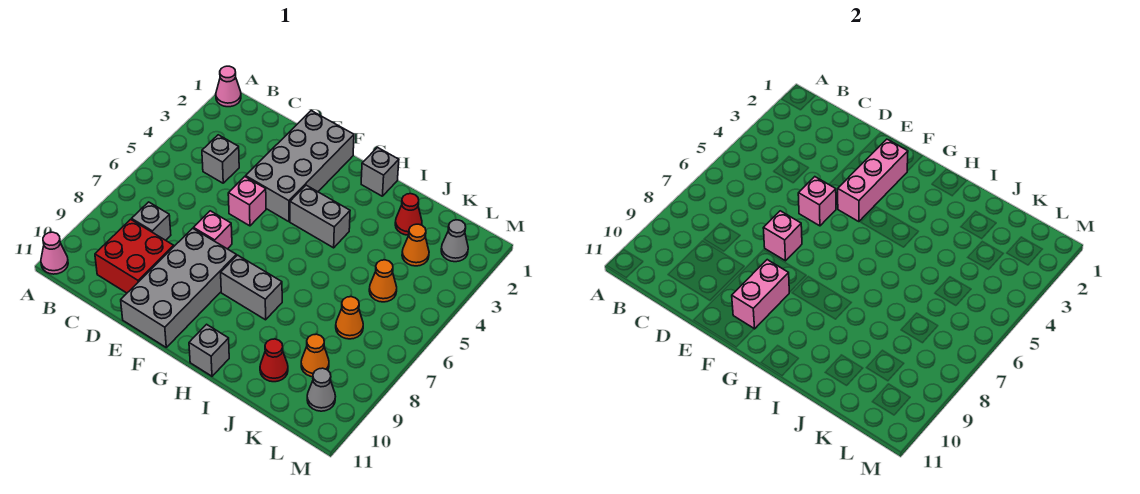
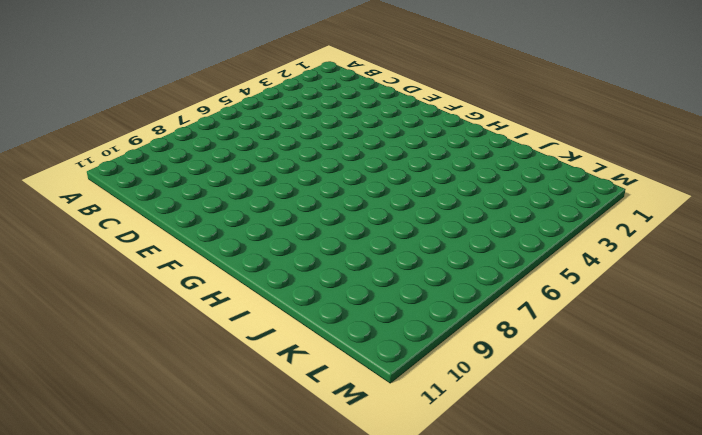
none -> pink 1x1 cone [216,66,241,107]
none -> pink 1x1 cone [41,232,68,274]
none -> grey 1x1 brick [202,135,239,183]

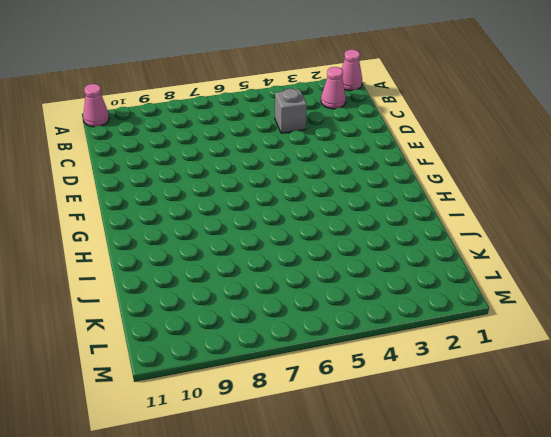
pink 1x1 cone [321,67,346,109] -> none
none -> grey 1x1 brick [132,202,171,240]
none -> red 2x2 brick [95,219,174,293]
none -> grey 2x4 brick [246,111,354,222]

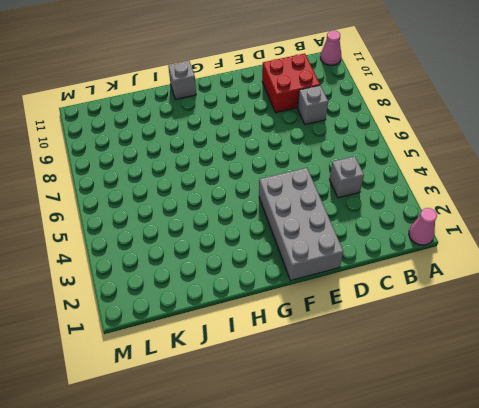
none -> pink 1x1 brick [228,177,266,226]
none -> pink 1x1 brick [193,211,232,249]
none -> grey 2x4 brick [121,228,236,347]

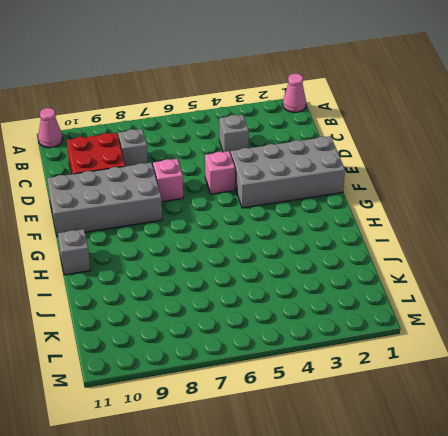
none -> grey 1x2 brick [290,185,350,248]
none -> grey 1x2 brick [221,255,282,320]
none -> grey 1x1 brick [361,148,399,196]

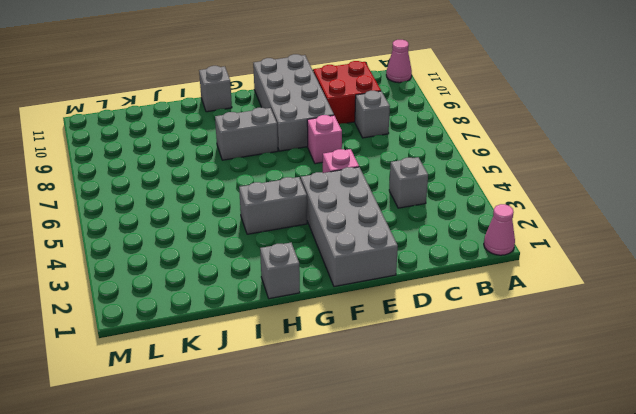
none -> red 1x1 cone [395,194,422,235]
none -> red 1x1 cone [260,339,288,382]
none -> orange 1x1 cone [402,224,429,266]

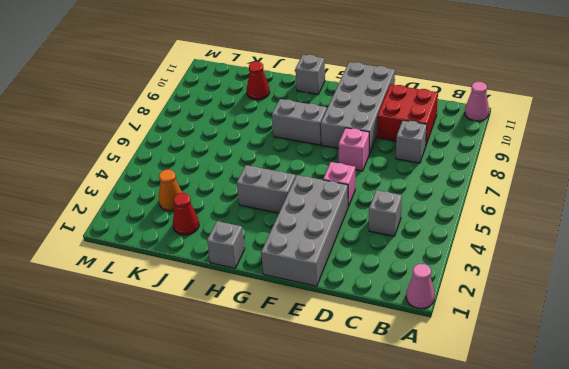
none -> orange 1x1 cone [369,260,397,302]
none -> orange 1x1 cone [336,297,363,339]
none -> orange 1x1 cone [301,334,329,377]

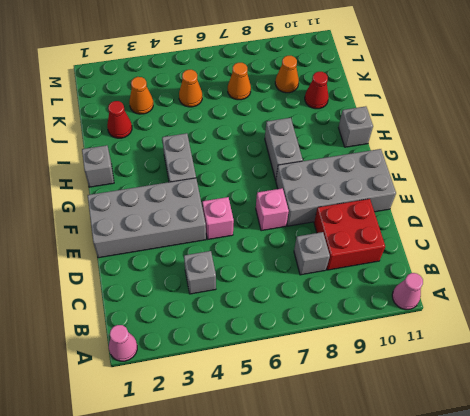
none -> grey 1x1 cone [441,220,468,262]
none -> grey 1x1 cone [307,368,336,411]
none -> pink 1x1 brick [798,177,836,226]

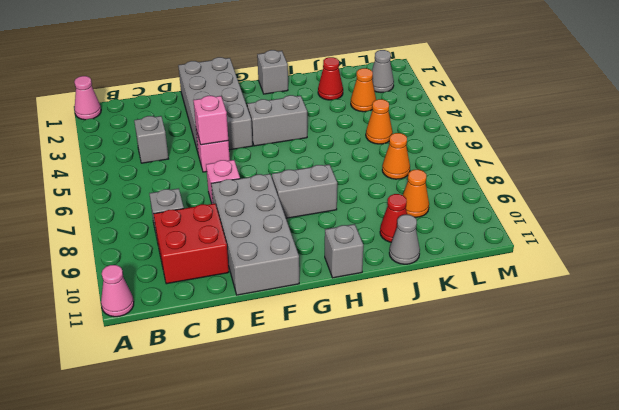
grey 1x1 cone [389,215,420,264] -> grey 1x1 cone moved to [307,368,336,411]
none -> pink 1x1 brick [763,211,802,261]
none -> pink 1x3 brick [838,139,908,222]
none -> pink 1x2 brick [732,260,789,329]

